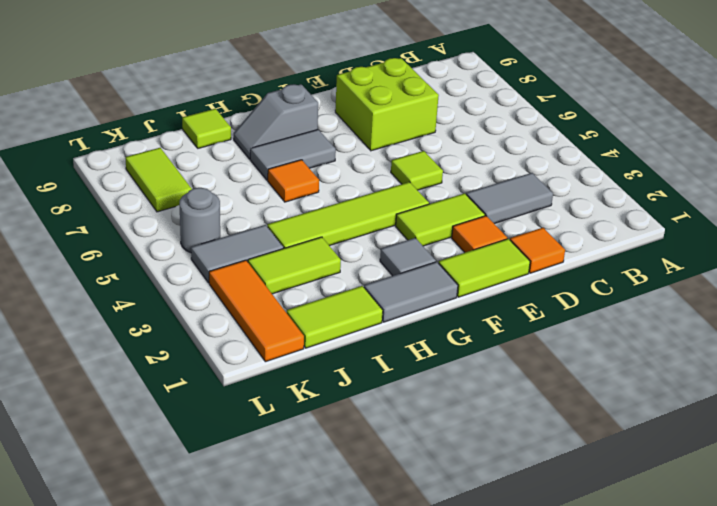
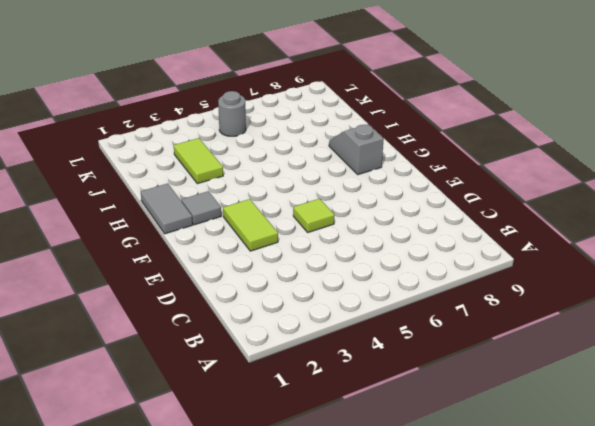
none -> grey 1x2 tile [466,173,553,224]
none -> orange 1x1 tile [510,228,565,273]
none -> lime 2x2 brick [335,58,439,151]

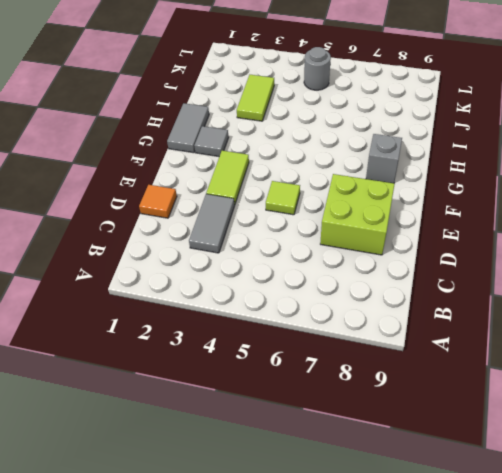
none -> lime 1x2 tile [439,239,530,297]
none -> orange 1x1 tile [452,216,507,253]
none -> lime 1x4 tile [267,182,429,249]

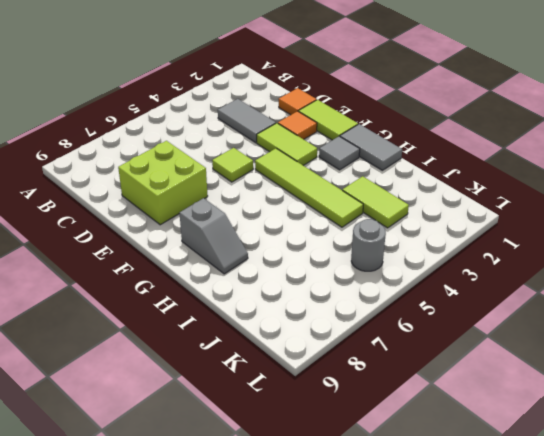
none -> grey 1x2 tile [250,130,336,180]
none -> orange 1x1 tile [268,160,319,202]
none -> lime 1x2 tile [287,286,383,348]

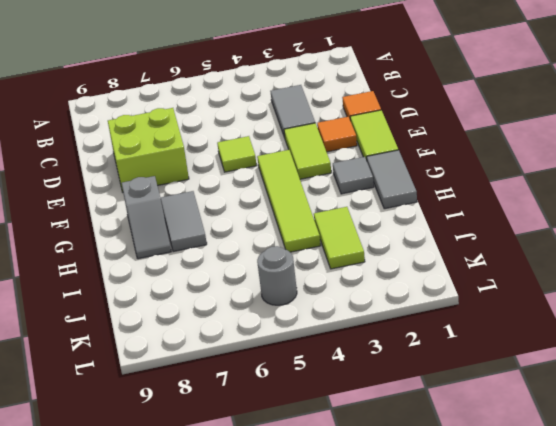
none -> orange 1x1 tile [268,160,319,202]
none -> lime 1x2 tile [287,286,383,348]
none -> lime 1x1 tile [182,109,231,148]

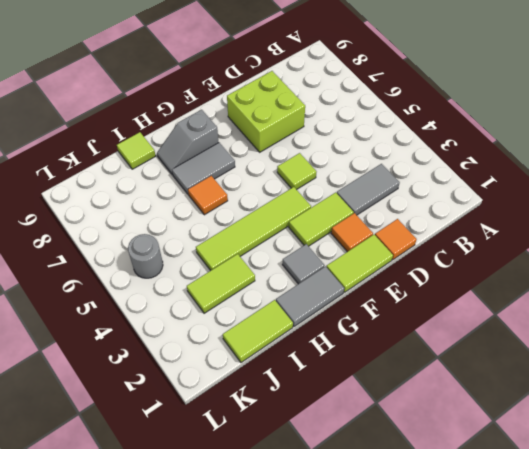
none -> grey 1x2 tile [191,225,283,283]
none -> orange 1x3 tile [209,260,304,362]
none -> lime 1x2 tile [125,148,192,212]

